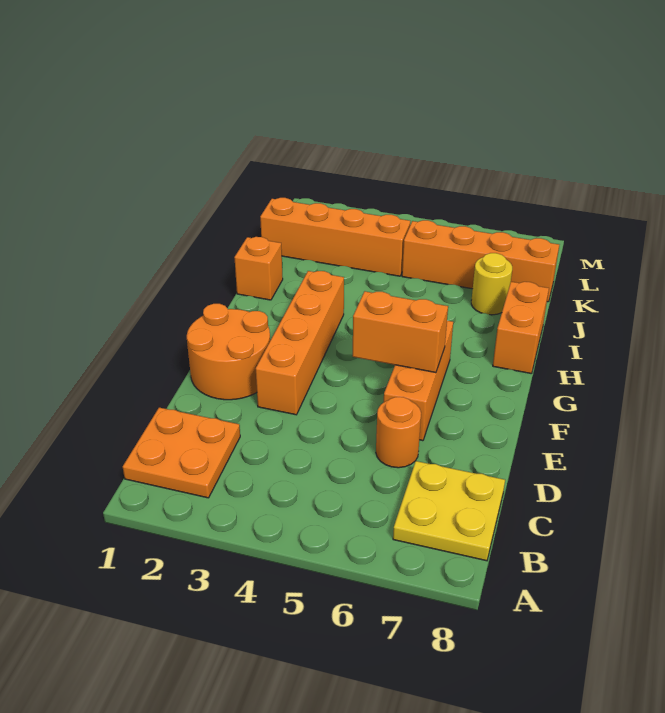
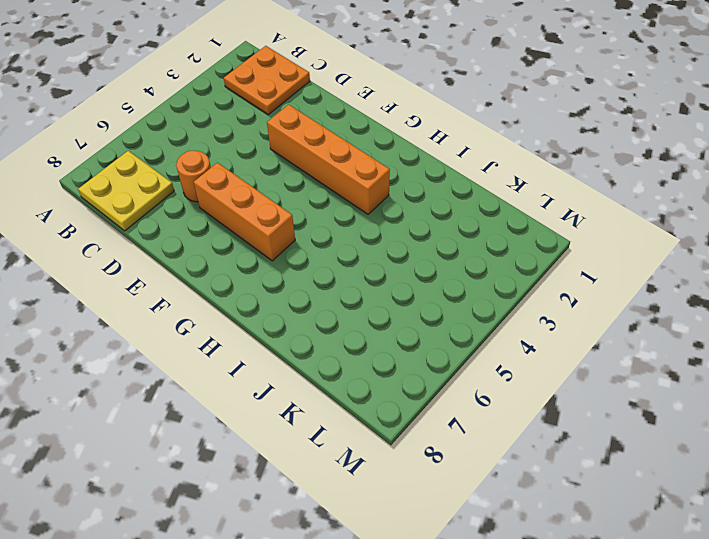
none -> orange 2x2 round brick [187,304,270,400]
none -> orange 1x2 brick [493,282,549,373]
none -> orange 1x1 brick [234,237,283,300]

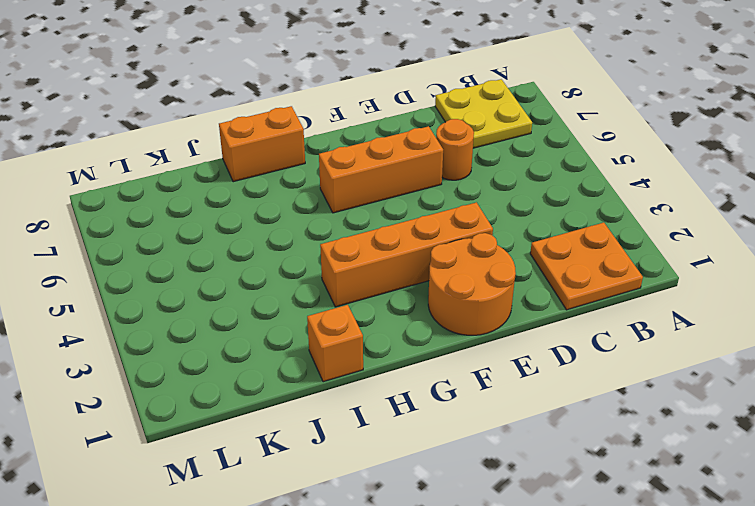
none -> yellow 1x1 round brick [471,253,512,315]
none -> orange 1x4 brick [260,198,410,276]
none -> orange 1x4 brick [402,220,559,302]

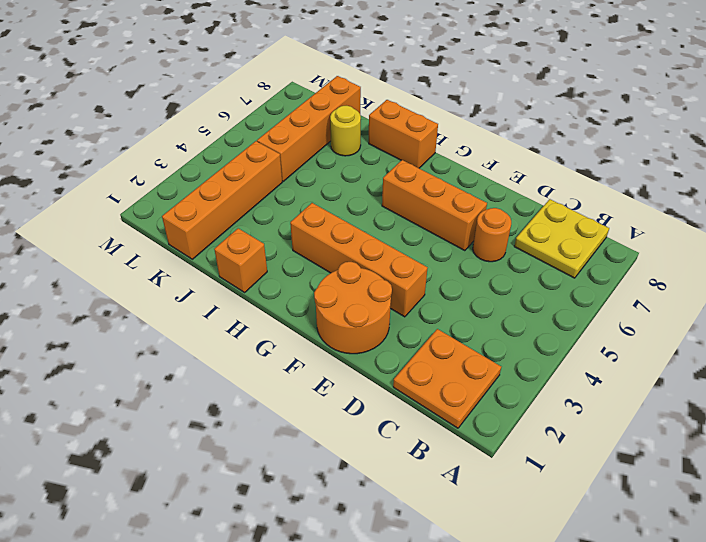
none -> orange 1x2 brick [353,291,448,373]

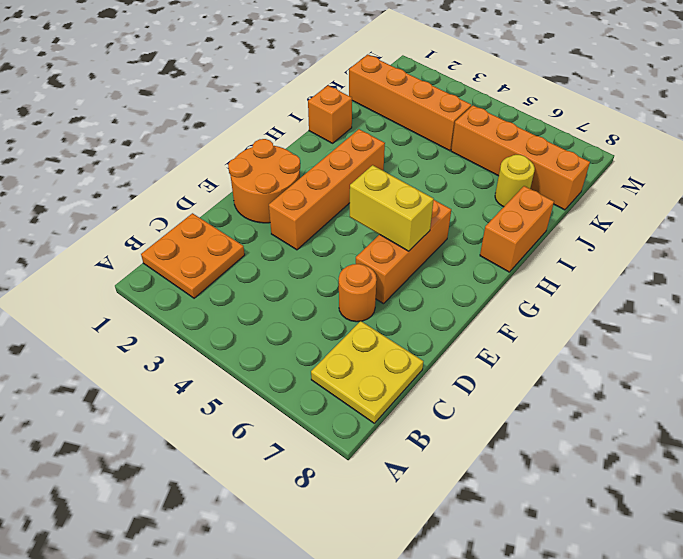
yellow 1x2 brick [350,165,434,251] -> orange 1x2 brick [353,291,448,373]

